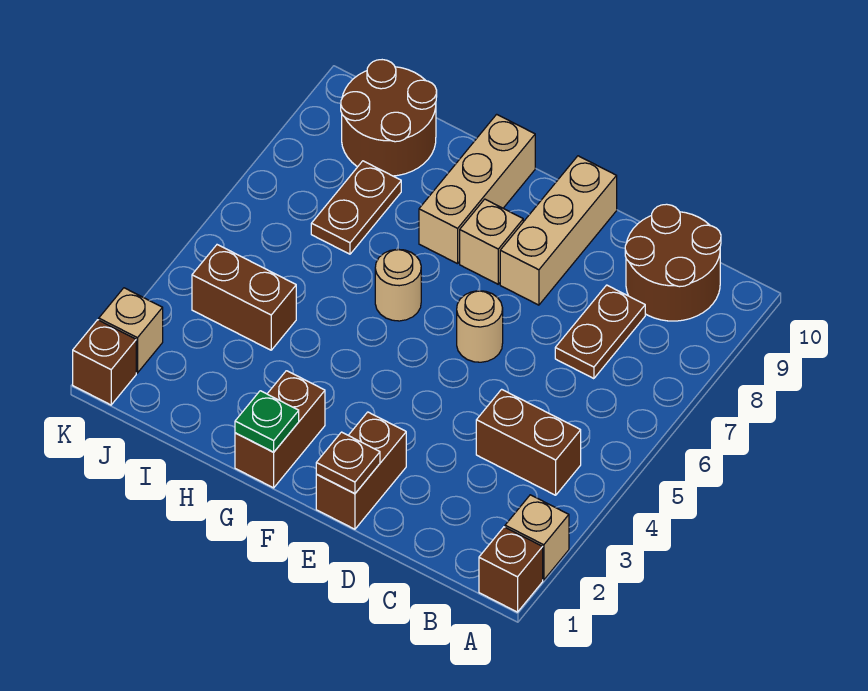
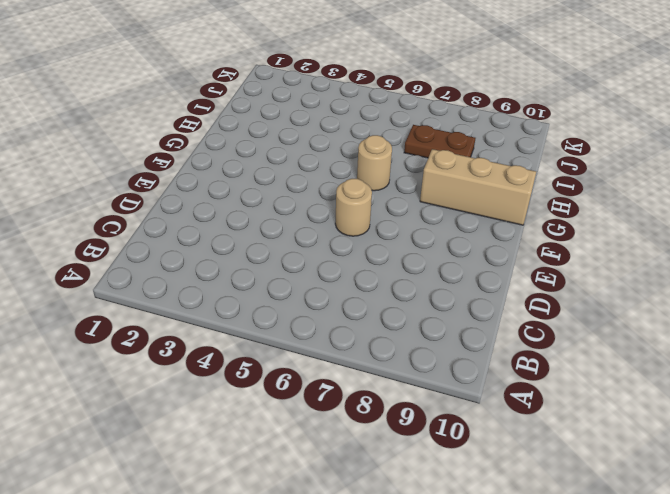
none -> brown 1x1 brick [479,527,543,612]
none -> tan 1x1 brick [505,495,569,580]
none -> brown 1x2 brick [476,389,581,495]

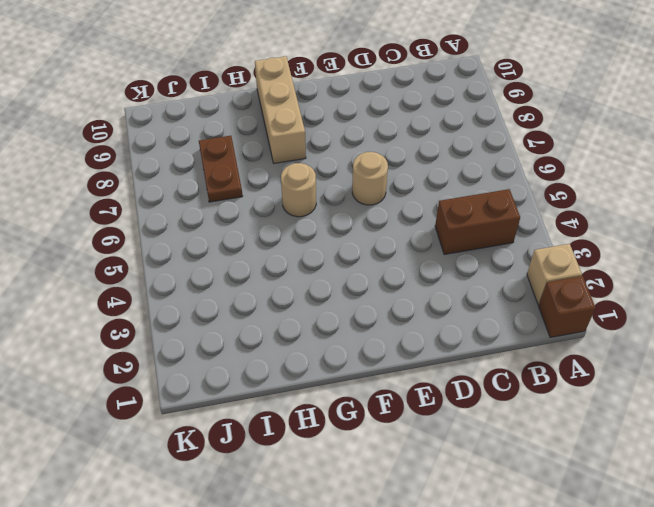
none -> brown 2x2 round brick [625,204,721,321]
none -> brown 1x2 plate [555,285,645,379]
none -> brown 1x2 brick [316,412,406,529]

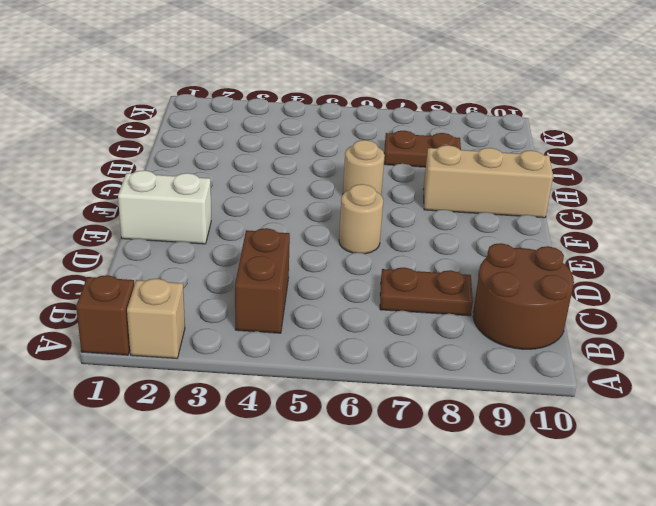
white 1x2 brick [118,170,211,244] -> brown 1x2 brick [316,412,406,529]
none -> tan 1x3 brick [500,156,617,305]
none -> tan 1x1 brick [460,199,523,284]
none -> brown 1x2 brick [235,371,325,488]

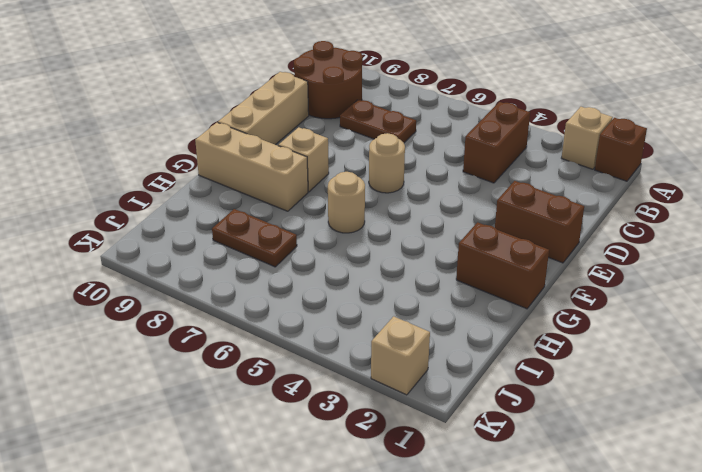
tan 1x3 brick [218,72,309,145] -> tan 1x3 brick turned to [500,156,617,305]
none -> brown 1x2 brick [192,245,296,350]
none -> brown 2x2 round brick [341,60,437,176]
none -> brown 1x1 brick [73,320,136,405]

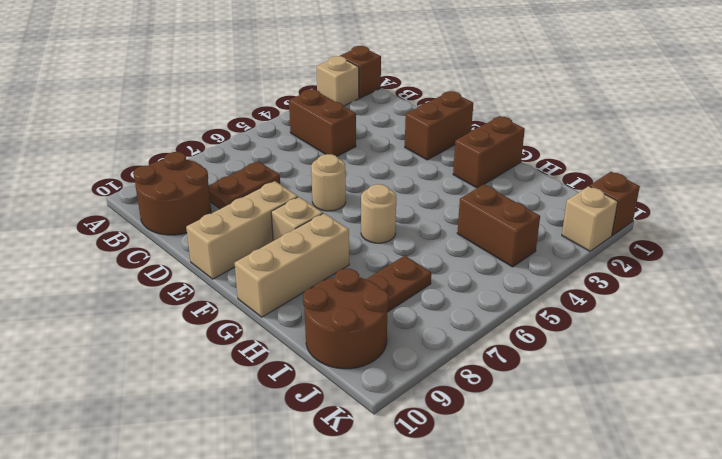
none -> brown 1x1 plate [316,432,380,493]
none -> green 1x1 plate [235,391,299,452]

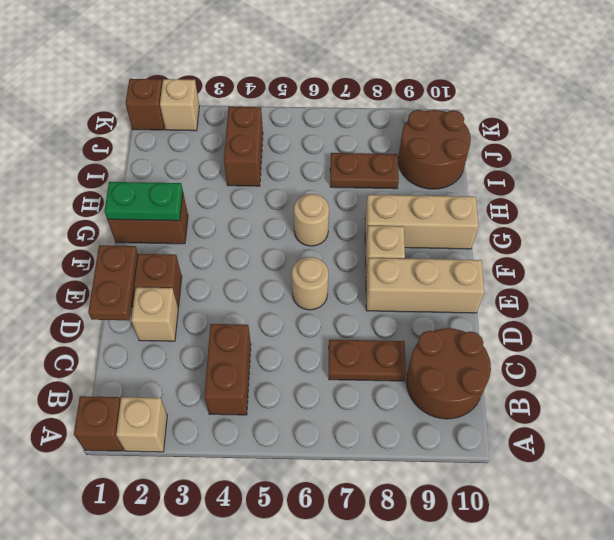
brown 1x2 plate [88,245,138,320] -> brown 1x1 plate [316,432,380,493]
tan 1x1 brick [131,287,178,341] -> none
green 1x2 plate [104,182,183,221] -> green 1x1 plate [235,391,299,452]

